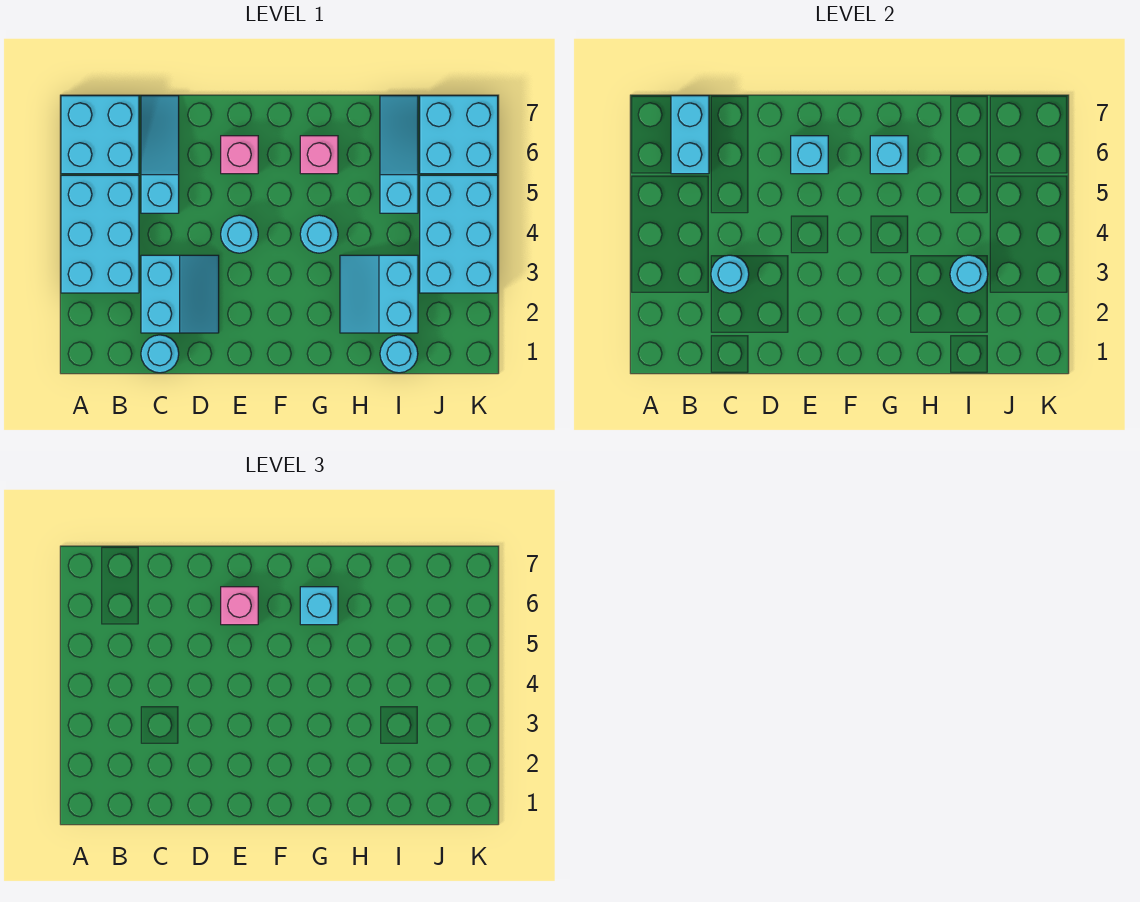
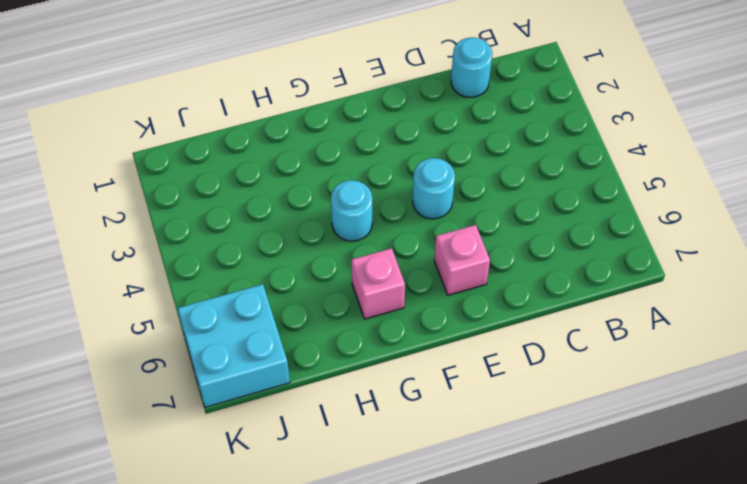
none -> cyan 2x3 brick [61,175,139,293]
none -> cyan 2x2 brick [61,96,139,174]
none -> cyan 2x2 slope [141,255,219,333]

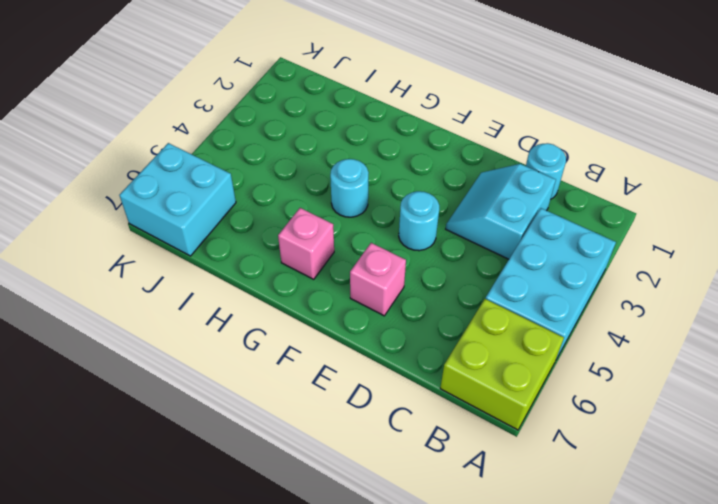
lime 2x2 brick [440,299,564,430] -> cyan 2x2 brick [61,96,139,174]
none -> cyan 1x3 slope [141,96,179,213]
none -> cyan 2x2 slope [340,255,418,333]
none -> cyan 1x1 round brick [380,335,418,373]

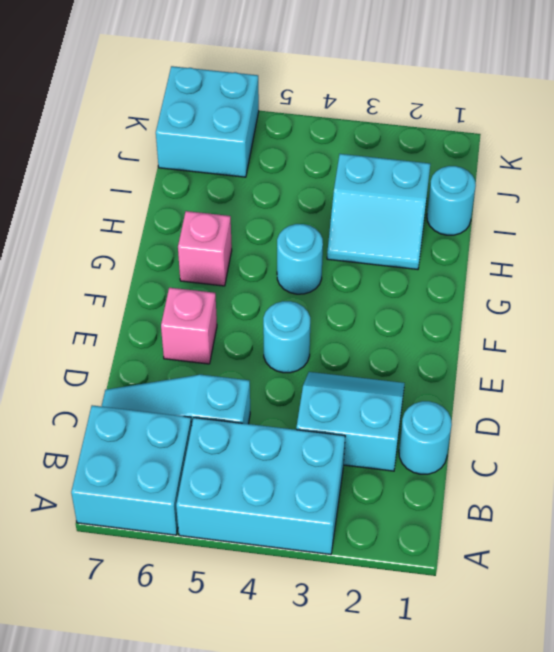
none -> cyan 1x3 slope [380,96,418,213]
none -> cyan 2x3 brick [420,175,498,293]
none -> cyan 1x2 brick [671,96,709,174]

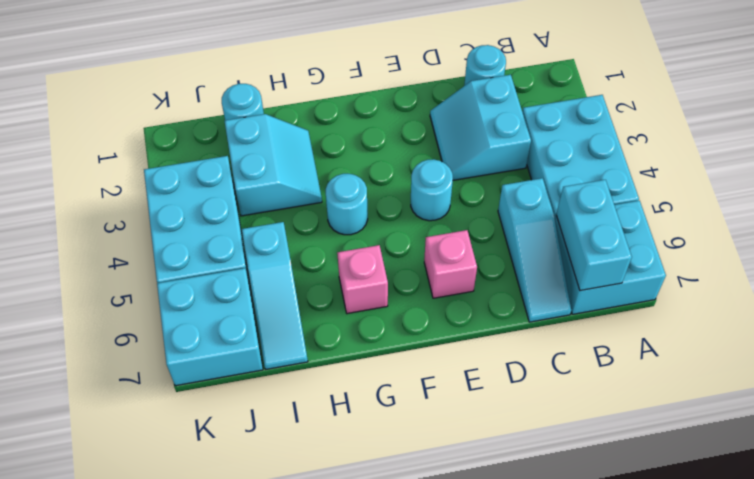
none -> cyan 1x1 round brick [711,255,749,293]
none -> cyan 1x1 brick [791,136,828,174]
none -> cyan 1x1 brick [870,136,908,174]

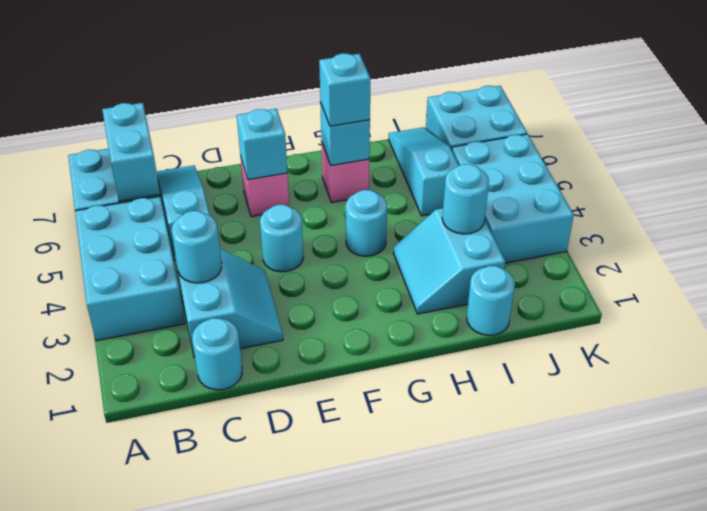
none -> pink 1x1 brick [221,587,258,625]

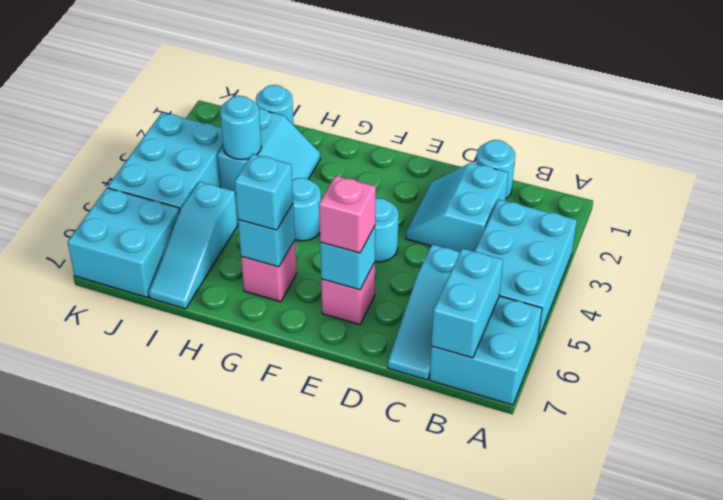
none -> cyan 1x1 round brick [711,255,749,293]

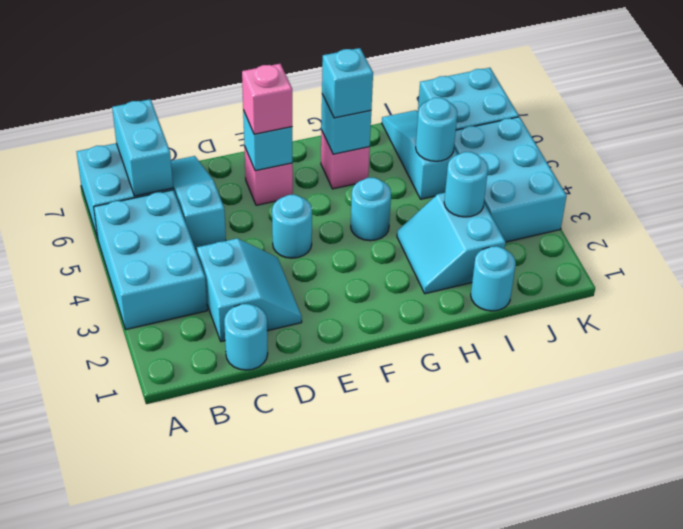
cyan 1x1 round brick [416,98,458,161] -> cyan 1x1 round brick moved to [711,255,749,293]

